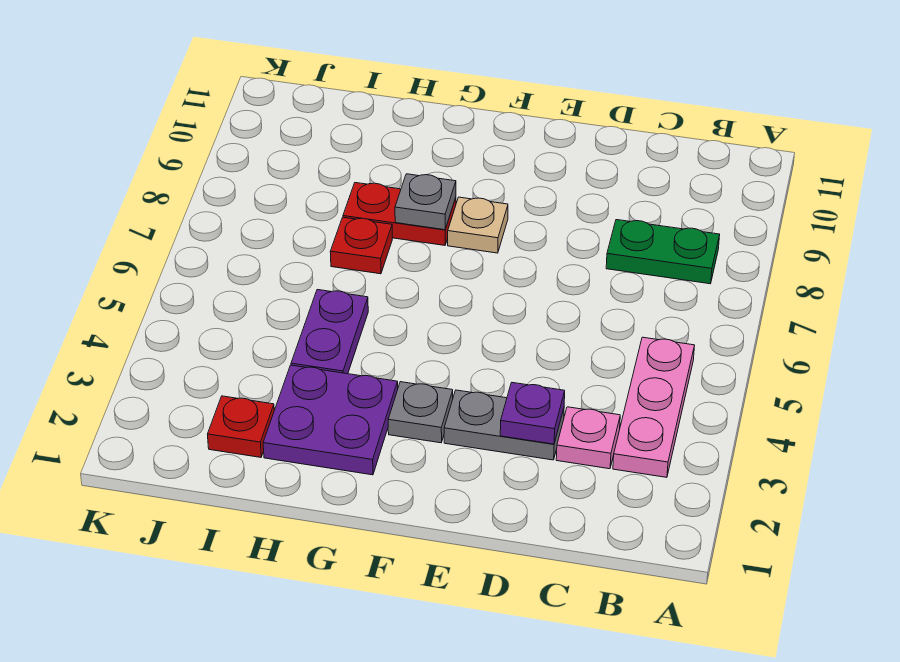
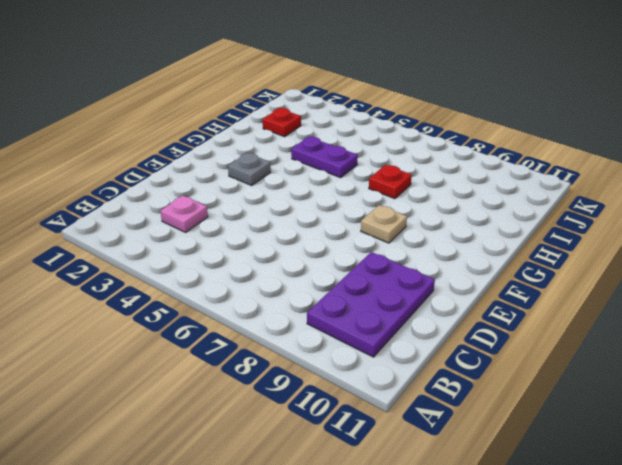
purple 2x3 plate [307,252,435,357] -> none
none -> pink 1x3 plate [613,337,695,477]
none -> green 1x2 plate [606,220,720,284]
none -> grey 1x2 plate [444,390,564,460]

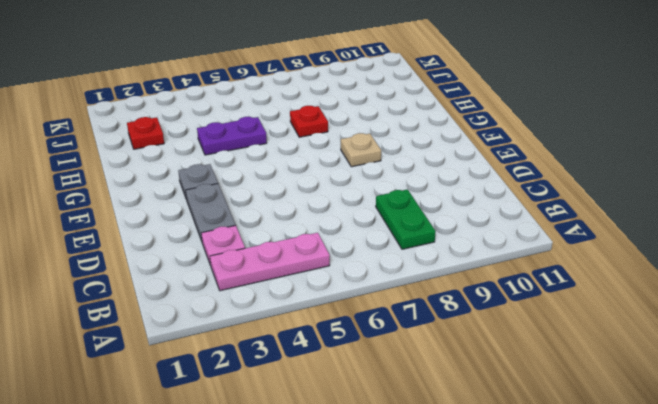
none -> purple 2x2 plate [263,365,398,475]
none -> red 1x2 plate [343,183,456,245]
none -> purple 1x1 plate [500,383,565,444]

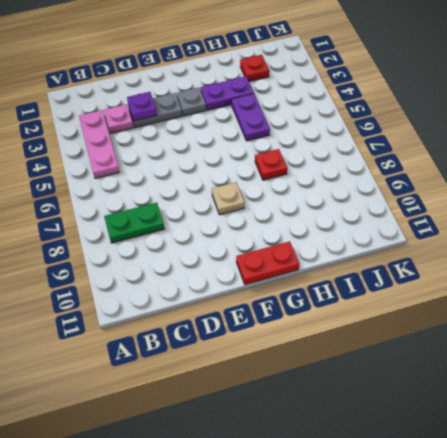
red 1x2 plate [236,241,299,285] -> red 1x2 plate moved to [343,183,456,245]
purple 1x2 plate [201,77,254,110] -> purple 2x2 plate [263,365,398,475]
none -> grey 1x1 plate [395,174,456,230]

